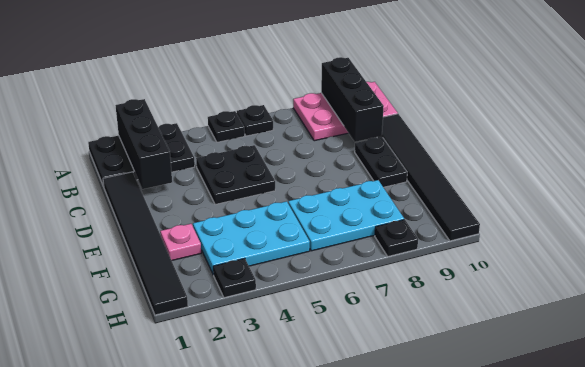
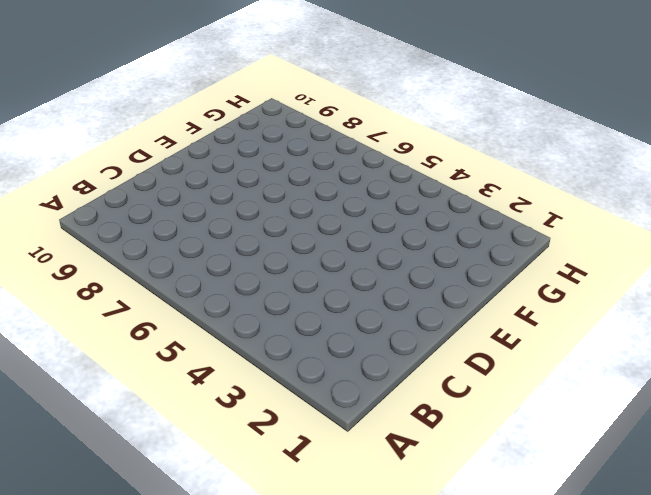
none -> black 2x3 plate [88,123,195,186]
none -> black 1x1 plate [208,111,245,142]
none -> black 1x1 plate [237,105,273,136]

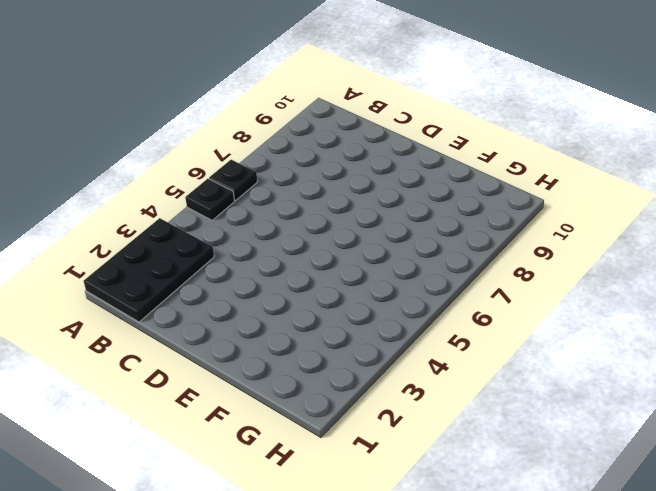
none -> pink 2x3 plate [293,82,398,141]
none -> black 1x6 tile [103,172,188,315]
none -> black 2x2 plate [196,145,275,205]

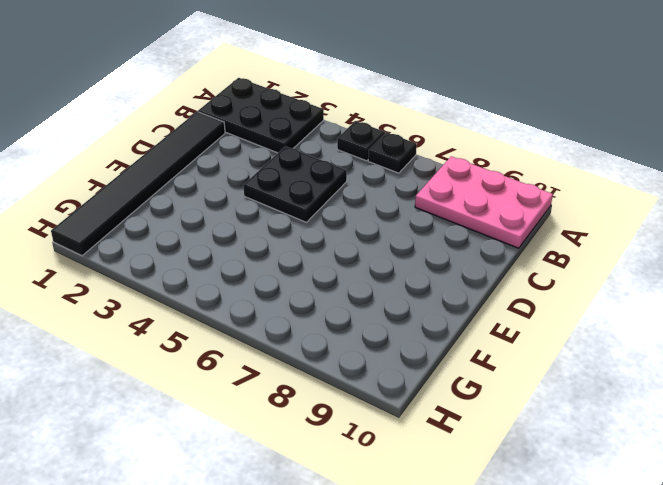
none -> black 1x6 tile [377,114,480,241]
none -> black 1x2 plate [355,137,407,187]
none -> pink 1x1 plate [160,224,201,260]

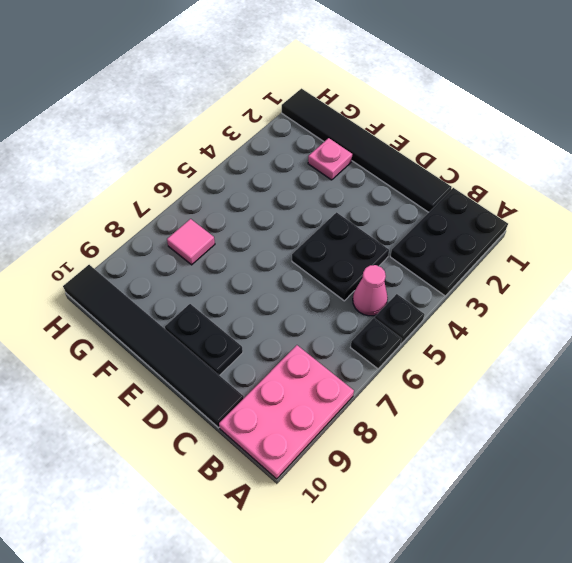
pink 1x1 cone [353,265,388,316] -> none
pink 1x1 tile [167,219,215,265] -> cyan 2x3 plate [288,180,404,251]
none -> cyan 2x3 plate [193,201,310,275]
none -> black 1x1 plate [213,258,256,298]
none -> black 1x1 plate [375,219,418,256]

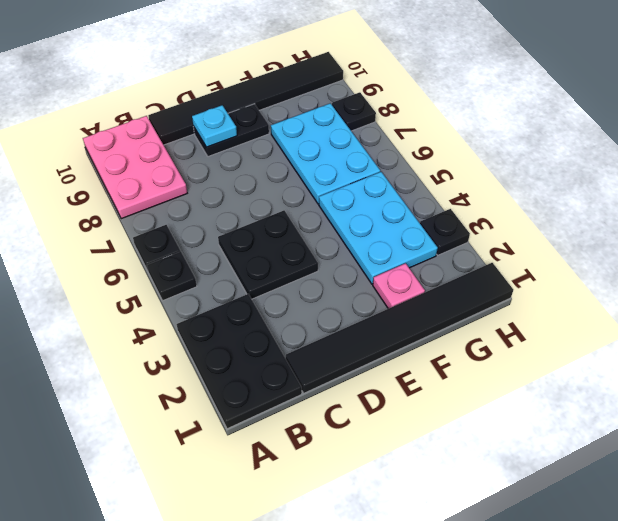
cyan 1x1 plate [192,105,237,147] -> none
none -> black 1x3 brick [116,99,172,189]
none -> black 1x3 brick [321,57,384,142]

